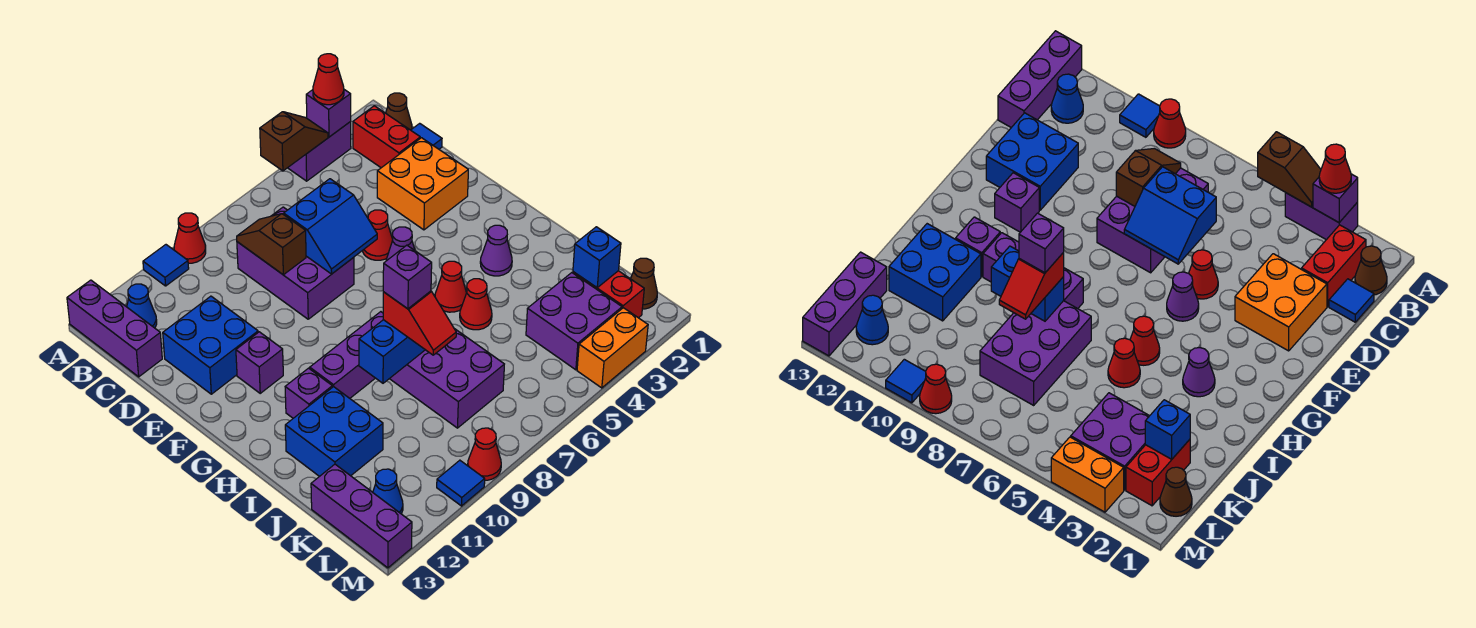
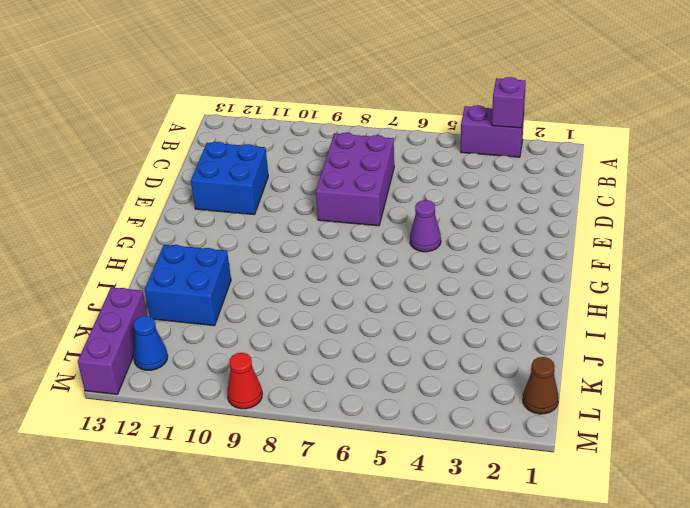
none -> red 1x1 cone [174,213,206,263]
none -> blue 1x1 tile [143,245,189,286]
none -> purple 1x3 brick [67,280,162,377]
none -> brown 1x1 cone [386,93,412,130]

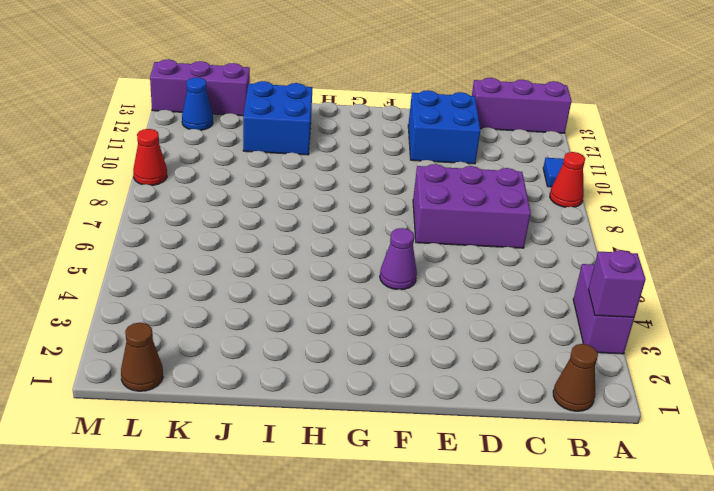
none -> red 1x2 brick [353,106,420,168]
none -> blue 1x1 cone [127,284,157,328]
none -> blue 1x1 tile [411,123,442,149]
none -> orange 2x2 brick [377,138,468,230]

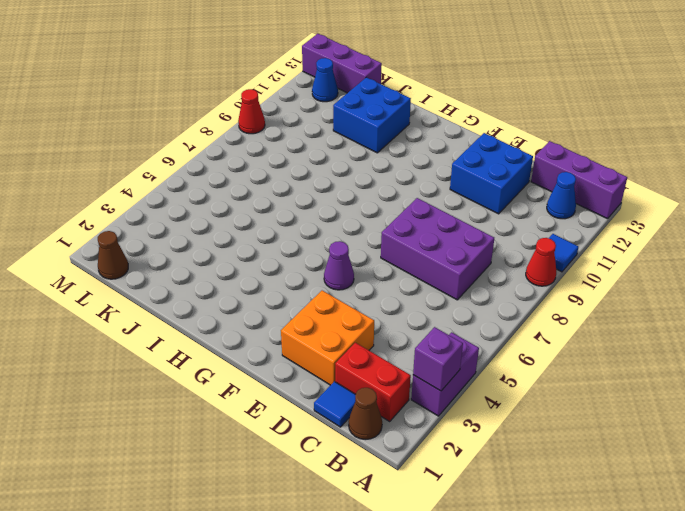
none -> red 1x1 cone [362,210,393,260]
none -> purple 1x1 brick [236,332,283,393]
none -> purple 1x1 cone [480,225,512,276]
none -> red 1x1 cone [435,261,467,312]

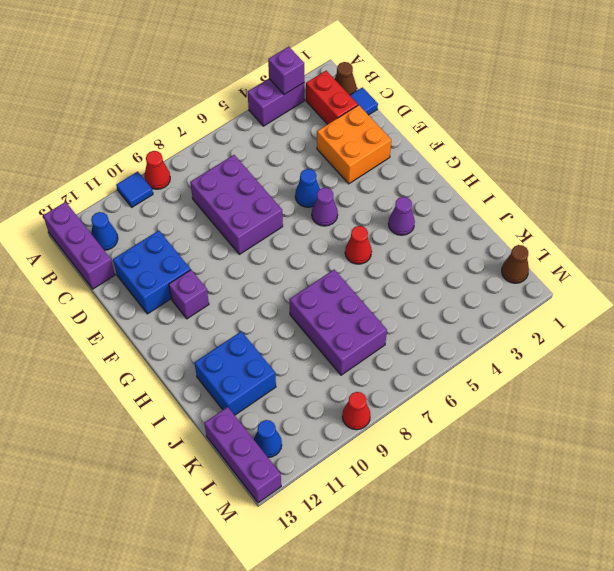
blue 1x1 cone [295,169,320,207] -> red 1x1 cone [362,210,393,260]
none -> purple 1x3 brick [310,312,383,398]
none -> purple 1x1 brick [285,368,332,418]
none -> red 1x1 cone [460,279,492,330]
none -> red 1x2 brick [573,271,644,318]

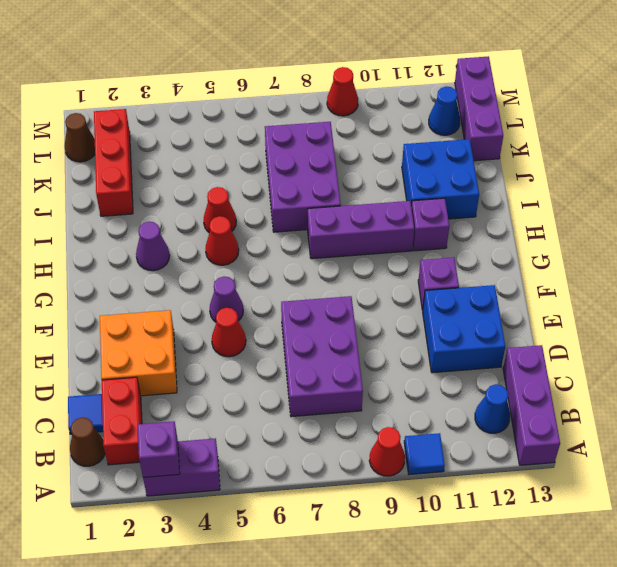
red 1x3 brick [94,109,133,216] -> red 1x2 brick [573,271,644,318]
none -> purple 2x2 brick [526,273,622,370]
none -> orange 1x2 brick [577,308,648,388]
none -> blue 1x1 tile [437,460,485,506]
none -> brown 1x2 slope [260,112,328,171]

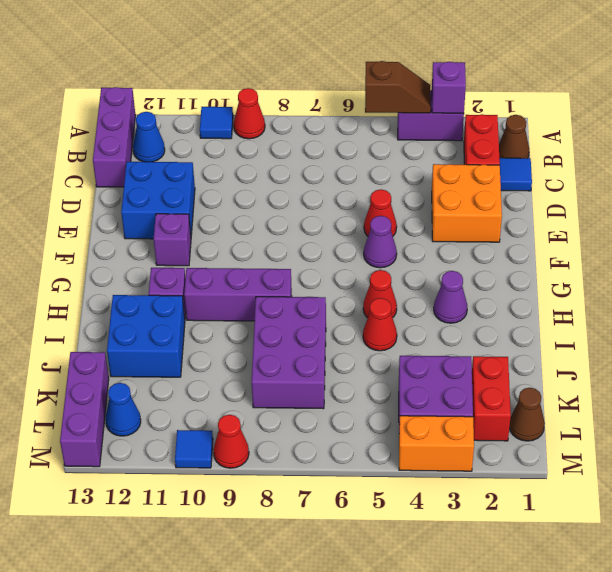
none -> purple 2x3 brick [237,207,354,319]
none -> brown 1x2 slope [237,214,306,275]
none -> blue 2x2 slope [284,179,377,274]
none -> blue 1x2 brick [359,320,425,383]

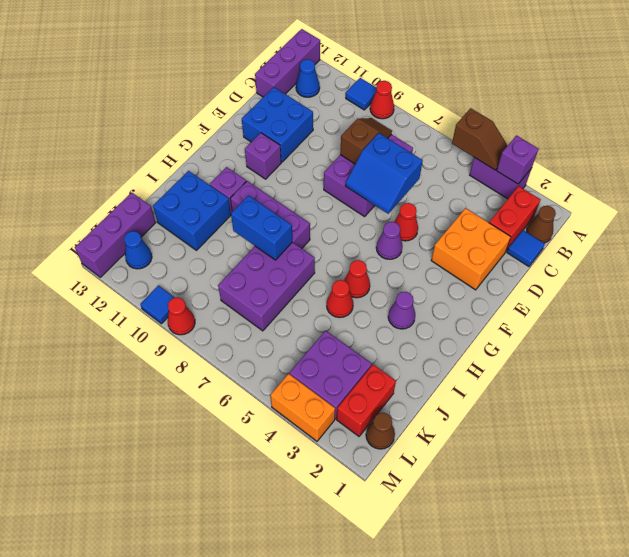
none -> blue 1x1 brick [573,227,621,288]
none -> red 1x1 cone [313,54,344,105]
none -> red 1x2 slope [383,291,456,355]
none -> purple 1x1 brick [383,245,432,309]

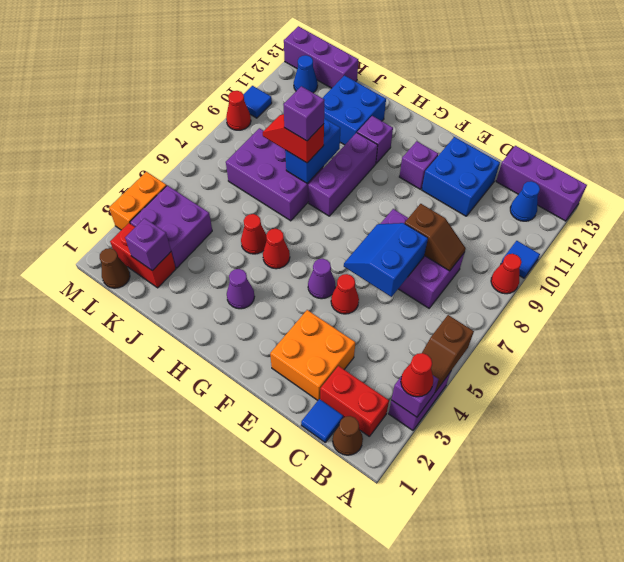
purple 1x1 brick [125,218,171,271] -> blue 1x1 brick [573,227,621,288]

